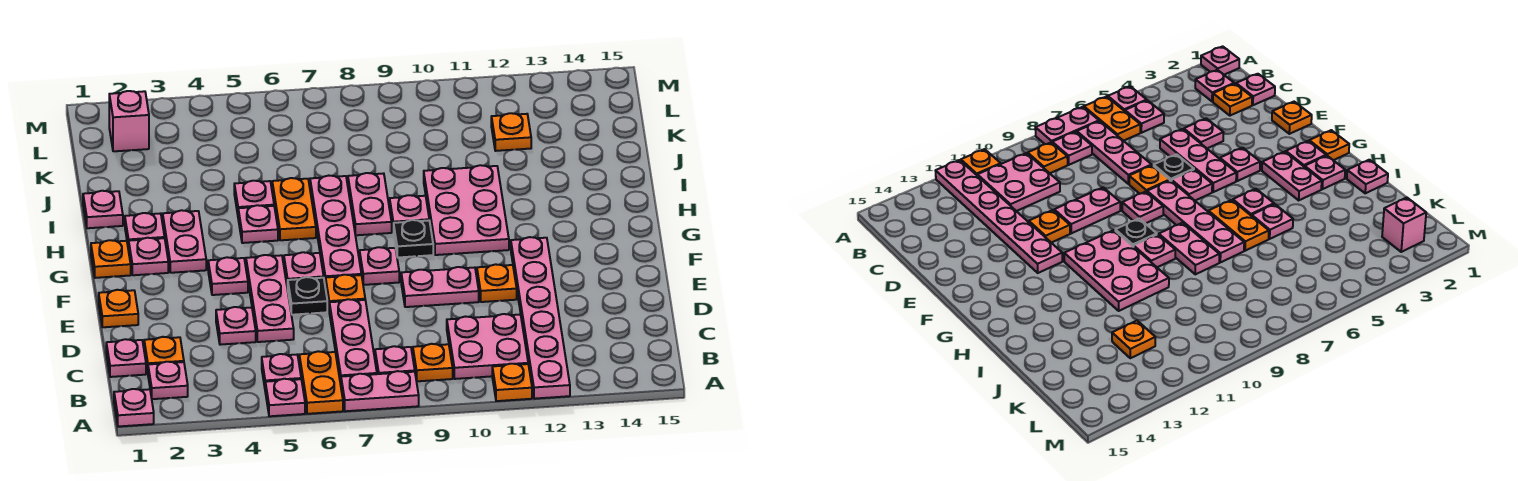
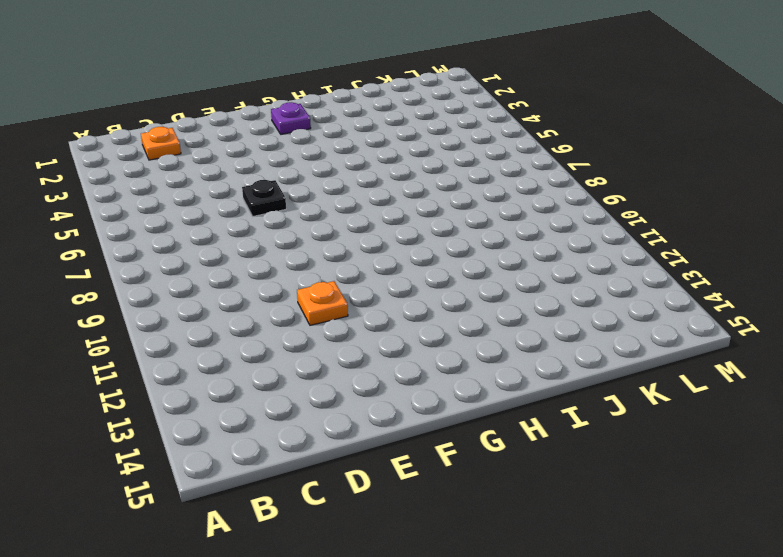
purple 1x1 plate [271,102,311,134] -> pink 1x1 plate [128,238,168,275]
none -> pink 1x1 plate [114,389,154,426]
none -> pink 1x1 plate [265,379,305,416]
none -> orange 1x2 plate [299,351,343,414]
none -> pink 1x2 plate [341,371,419,411]

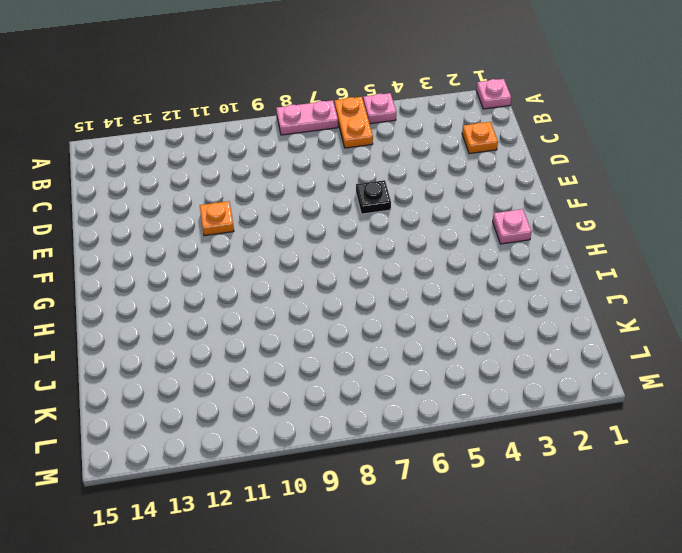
none -> orange 1x1 plate [492,364,532,401]
none -> pink 1x6 plate [511,237,570,399]
none -> pink 1x1 plate [148,362,188,399]
none -> pink 1x1 plate [262,354,301,387]

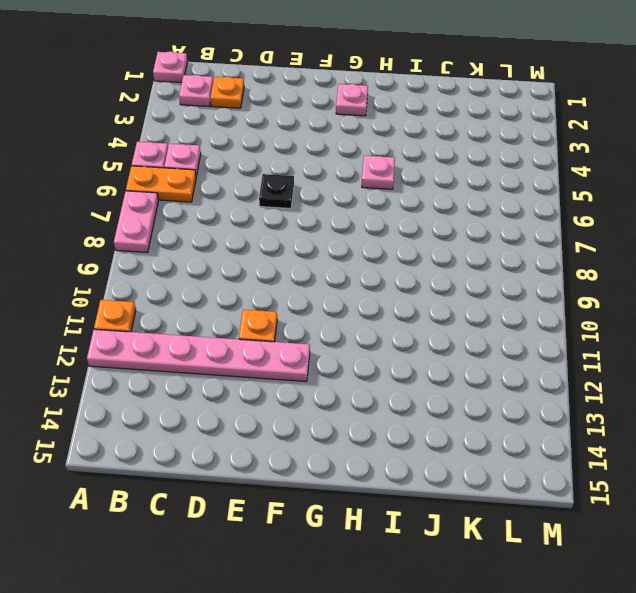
none -> pink 1x3 plate [329,299,377,384]
none -> pink 1x1 plate [375,346,415,374]
none -> orange 1x1 plate [413,344,453,381]
none -> pink 2x2 plate [447,314,528,379]

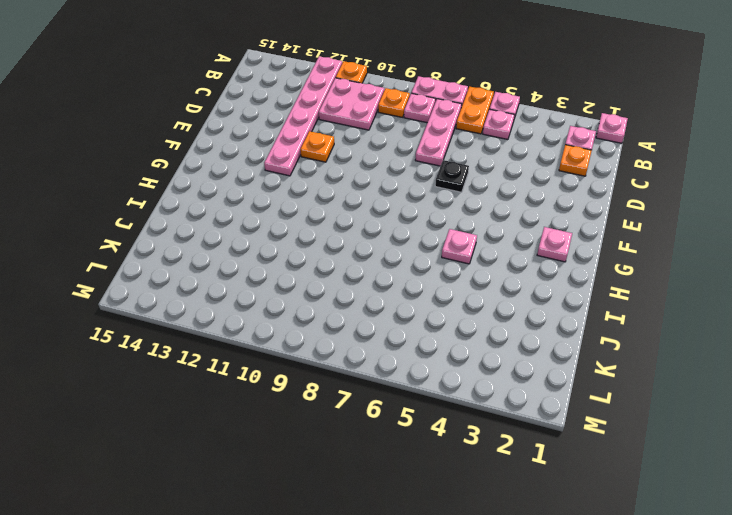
none -> pink 1x1 plate [106,339,146,377]
none -> pink 1x1 plate [216,307,256,345]
none -> pink 1x3 plate [246,255,294,342]
none -> orange 1x1 plate [99,290,138,327]

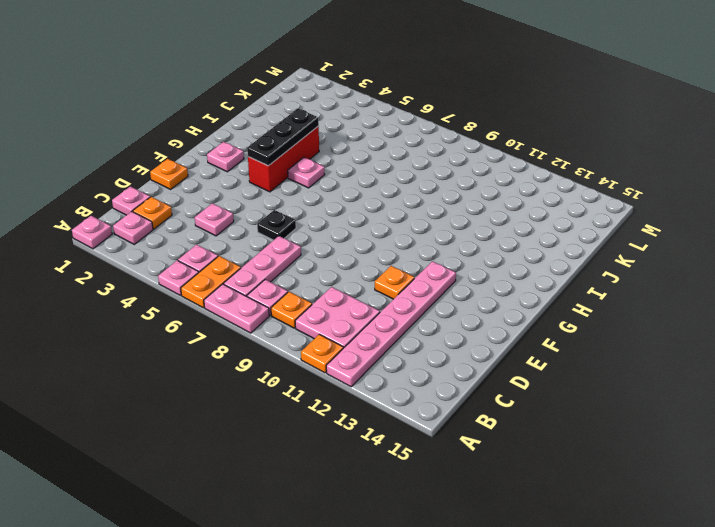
red 1x3 brick [248,126,319,192] -> none
black 1x3 plate [247,108,319,166] -> none
none -> pink 1x3 plate [246,255,294,342]
none -> orange 1x1 plate [325,275,365,307]
none -> pink 1x2 plate [401,267,479,307]
none -> pink 1x1 plate [208,257,248,295]

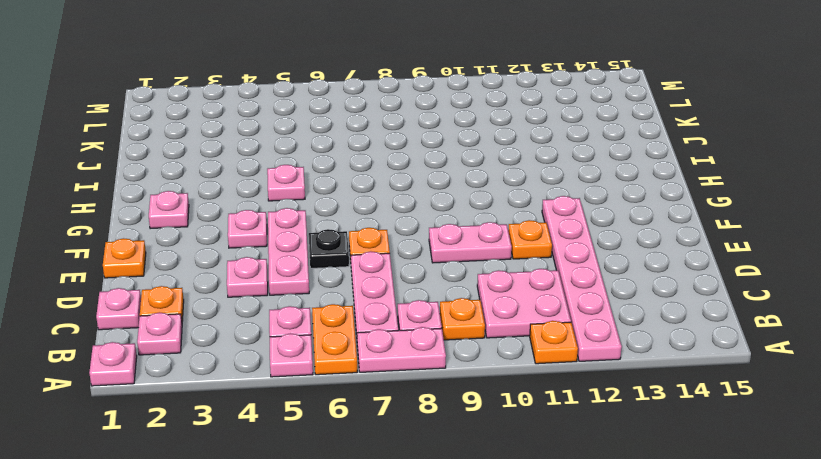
none -> pink 1x1 plate [284,252,324,289]
none -> pink 1x4 plate [310,176,361,287]
none -> pink 1x1 plate [360,247,399,285]
none -> orange 1x1 plate [91,240,131,278]

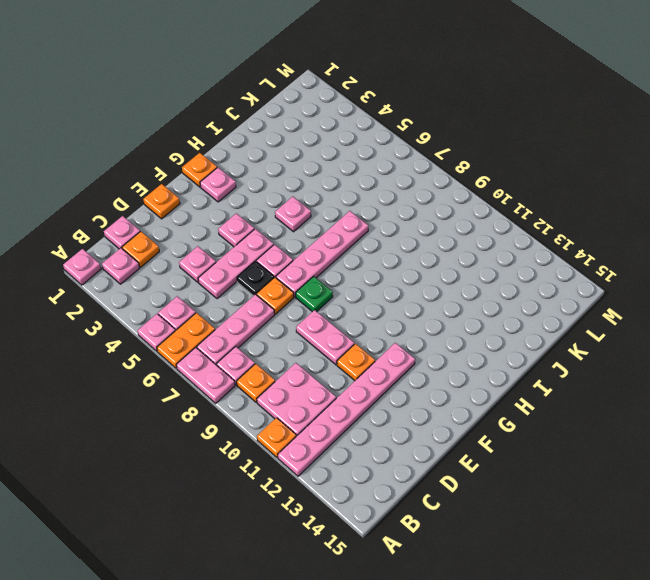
green 1x1 plate [296,276,333,312] -> pink 1x1 plate [360,247,399,285]
none -> pink 1x2 plate [163,210,206,273]
none -> black 1x1 plate [394,220,433,258]
none -> pink 2x3 plate [424,165,509,255]
none -> pink 1x1 plate [125,213,165,250]

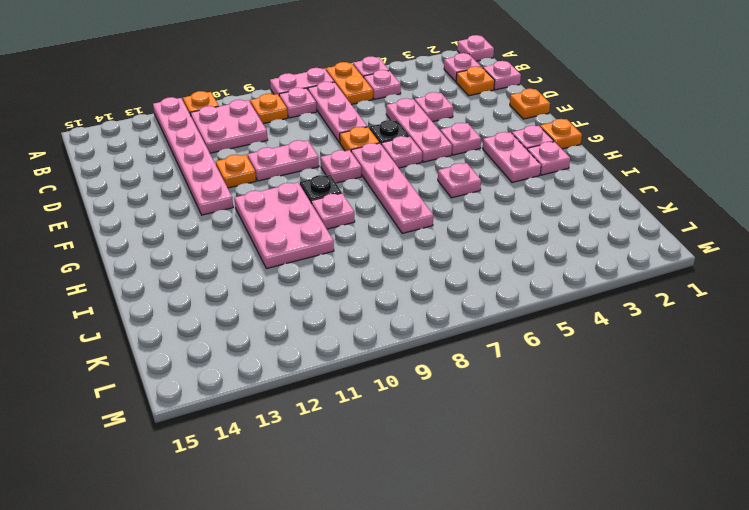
none -> orange 1x2 plate [272,178,316,240]
none -> pink 1x2 plate [348,173,392,235]
none -> pink 1x1 plate [83,191,123,228]
none -> pink 1x1 plate [234,181,274,214]

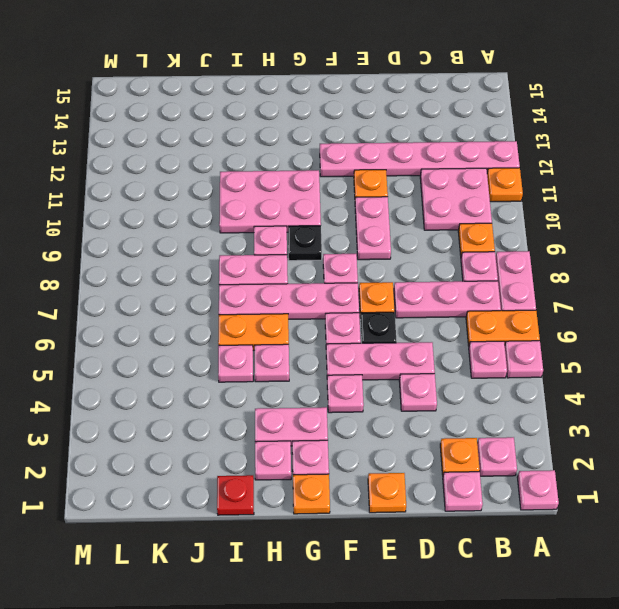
red 1x1 plate [217,475,254,515] -> pink 1x1 plate [83,191,123,228]
none -> orange 1x1 plate [491,113,531,151]
none -> pink 1x1 brick [109,91,149,151]

